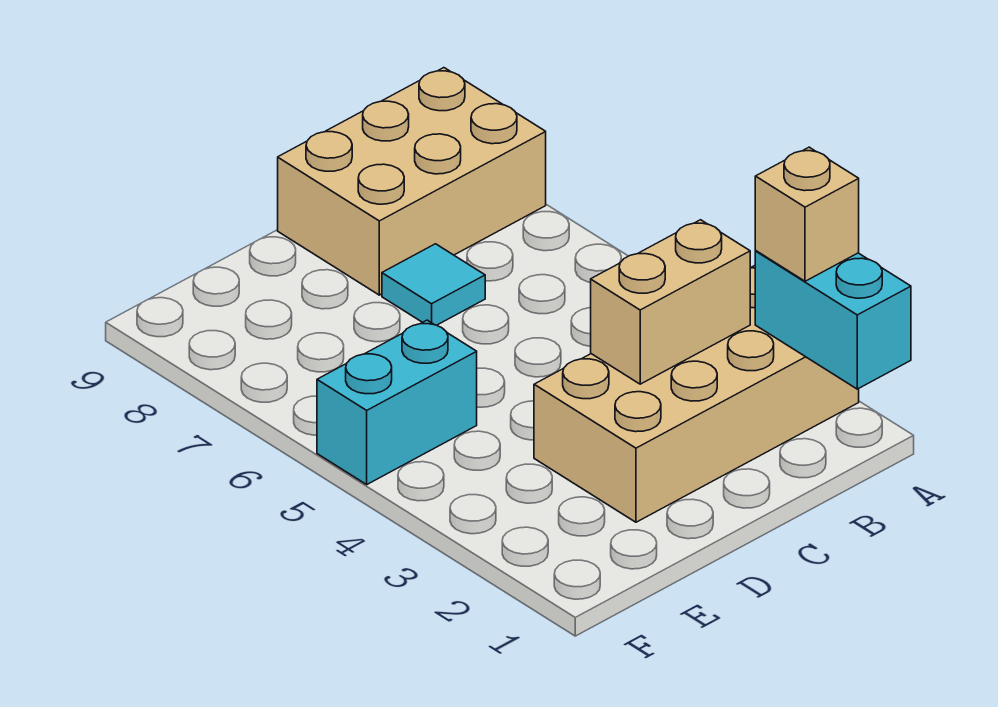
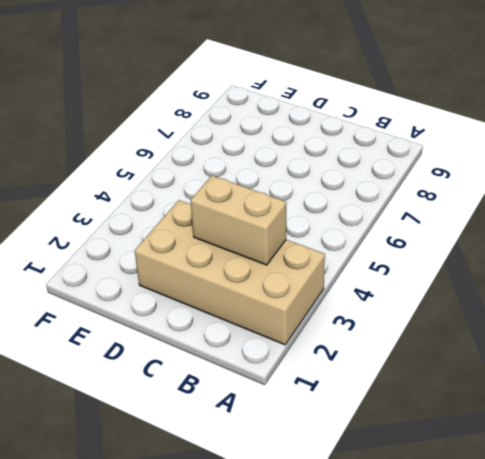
none -> tan 2x3 brick [278,68,546,295]
none -> cyan 1x1 tile [382,244,485,325]

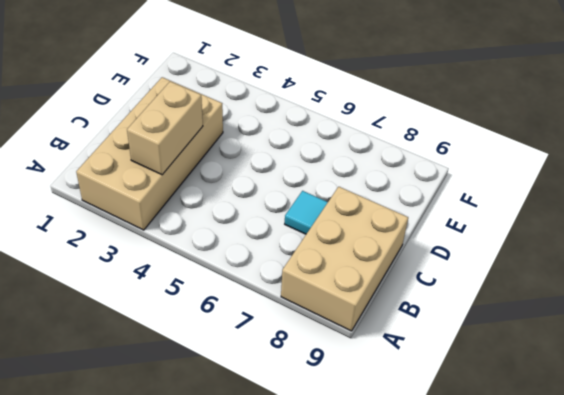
none -> cyan 1x2 brick [317,320,477,484]
none -> cyan 1x2 brick [755,251,911,389]

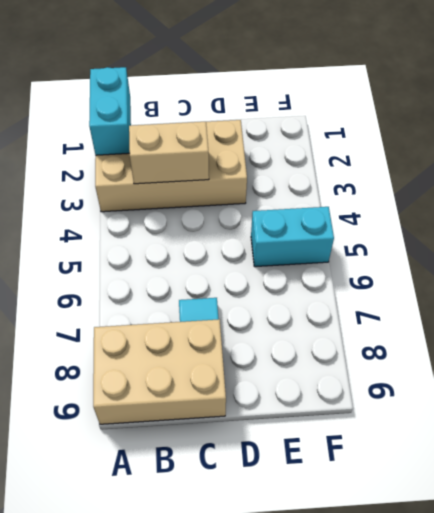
none -> tan 1x1 brick [755,147,859,281]

